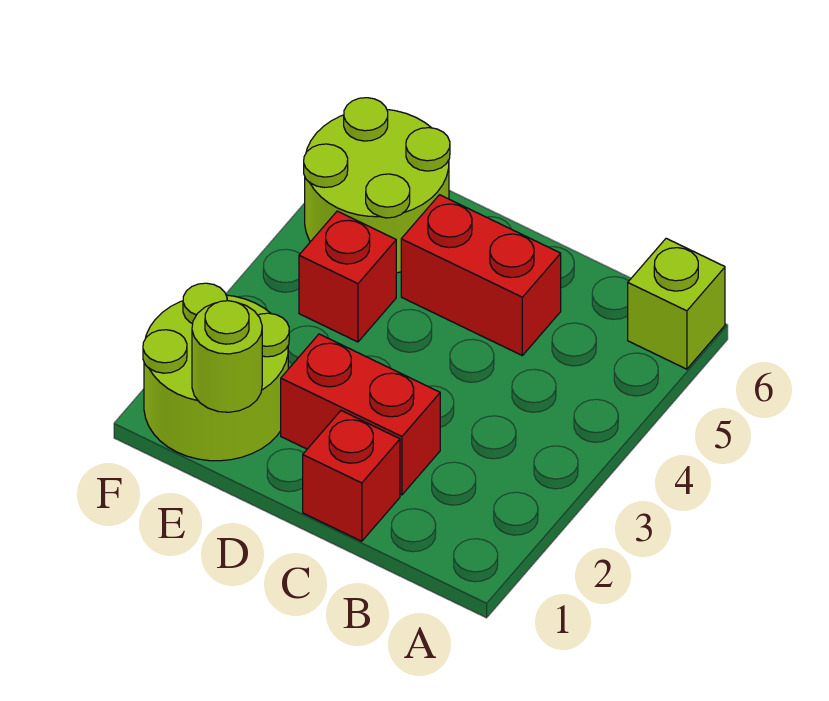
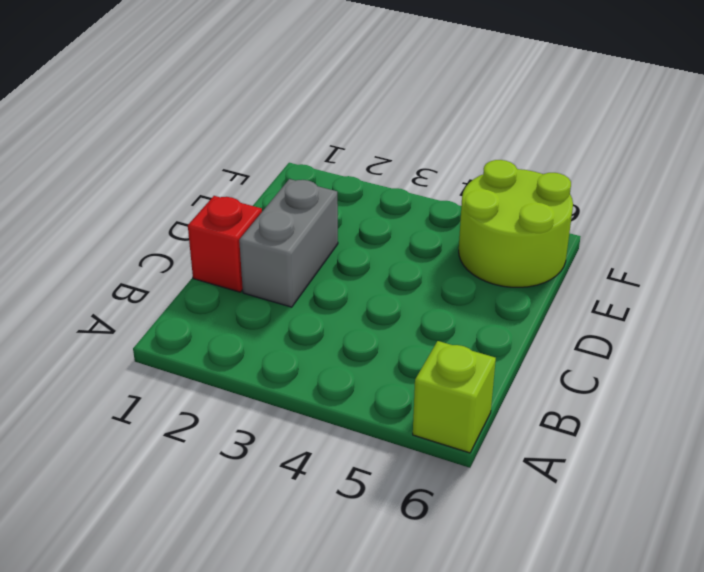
grey 1x2 brick [239,179,338,307] -> red 1x2 brick [281,334,440,495]
none -> red 1x2 brick [401,195,561,355]
none -> lime 2x2 round brick [143,283,289,461]

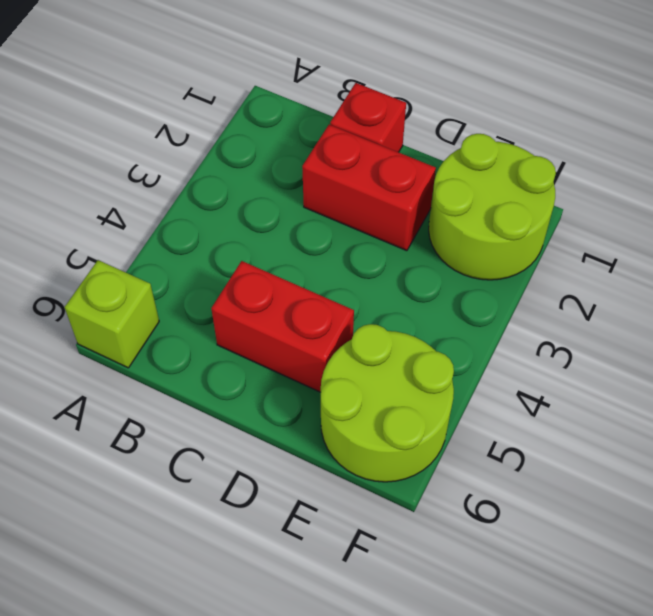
none -> red 1x1 brick [299,211,396,342]
none -> lime 1x1 round brick [192,301,262,412]

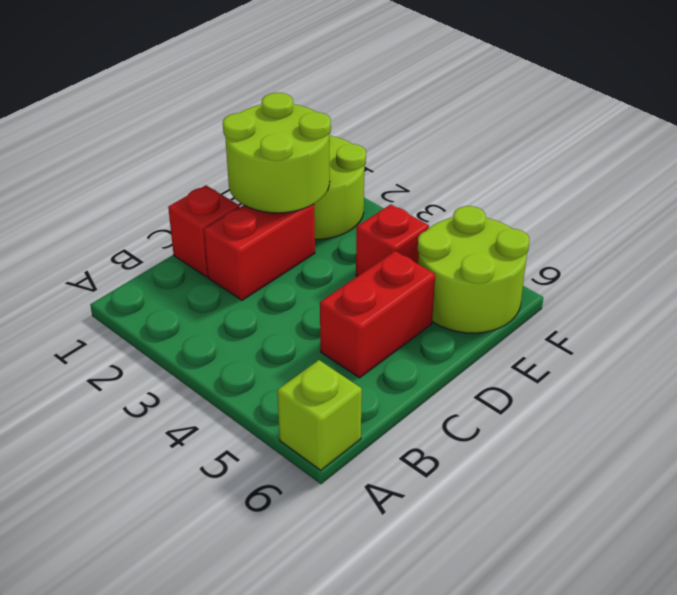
lime 2x2 round brick [223,93,331,213] -> lime 1x1 round brick [192,301,262,412]

